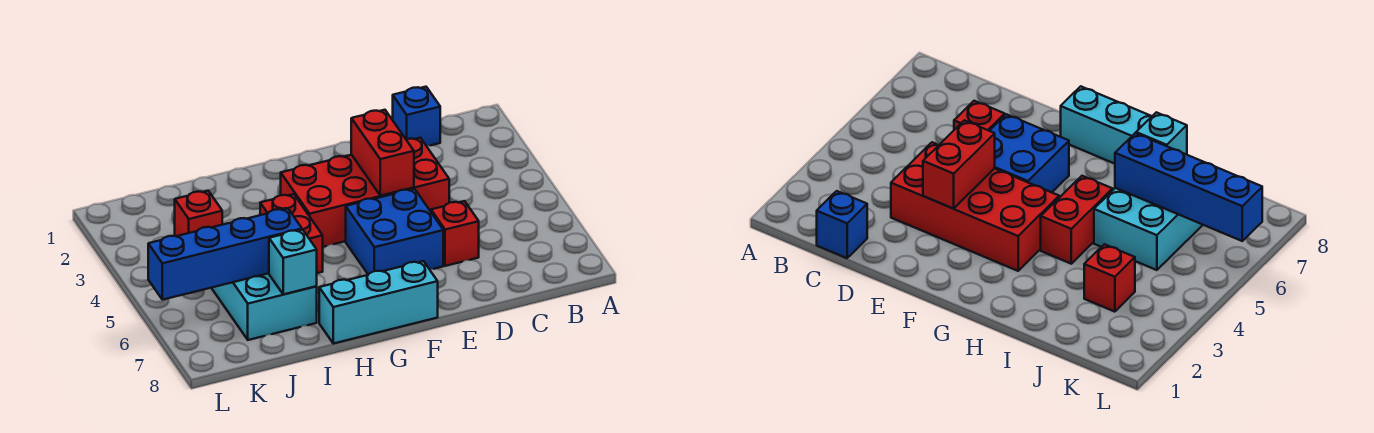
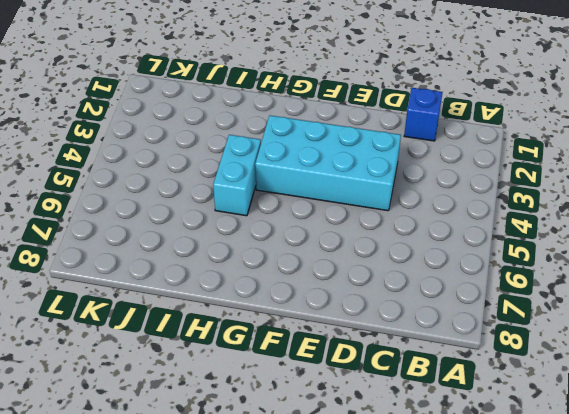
cyan 2x4 brick [255,115,401,211] -> red 2x4 brick [281,138,449,247]
cyan 1x2 brick [213,135,261,216] -> red 1x2 brick [260,194,323,273]
none -> red 1x1 brick [431,201,479,266]
none -> blue 2x2 brick [346,189,443,275]

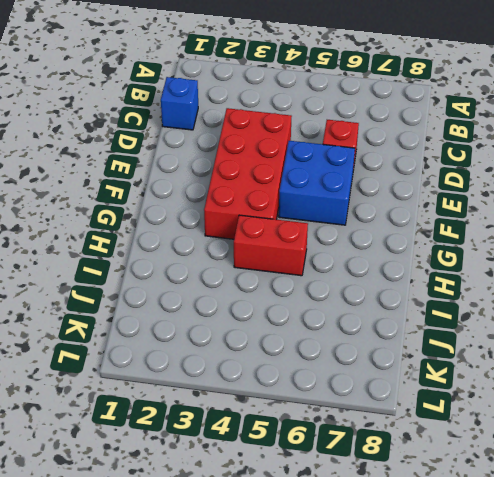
none -> cyan 1x3 brick [319,261,438,344]
none -> cyan 2x3 brick [212,273,317,340]

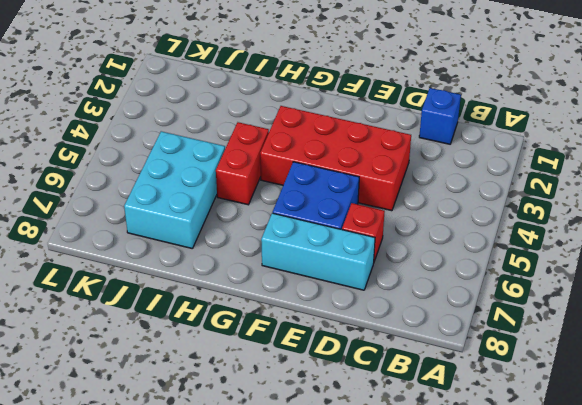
cyan 1x3 brick [261,213,375,290] -> cyan 1x3 brick moved to [319,261,438,344]
none -> red 1x1 brick [175,191,222,236]
none -> red 1x2 brick [351,110,414,196]

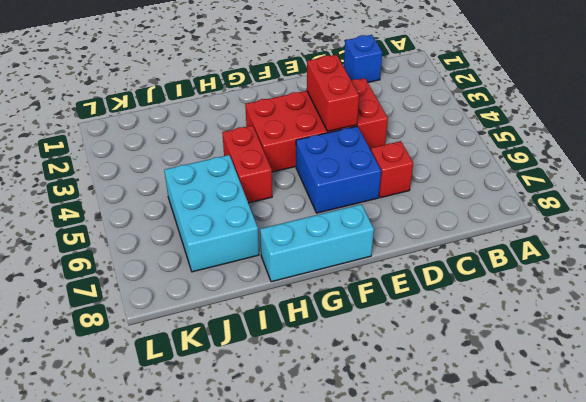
none -> red 1x1 brick [175,191,222,236]
none -> blue 1x4 brick [148,208,302,300]

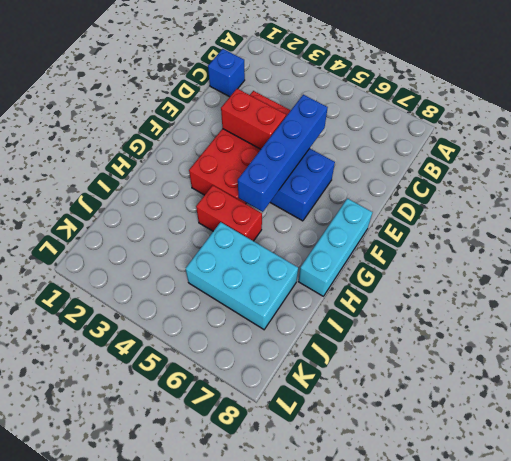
blue 1x4 brick [238,95,328,212] -> blue 1x4 brick moved to [148,208,302,300]
none -> red 1x1 brick [431,201,479,266]
none -> red 1x1 brick [175,191,222,236]

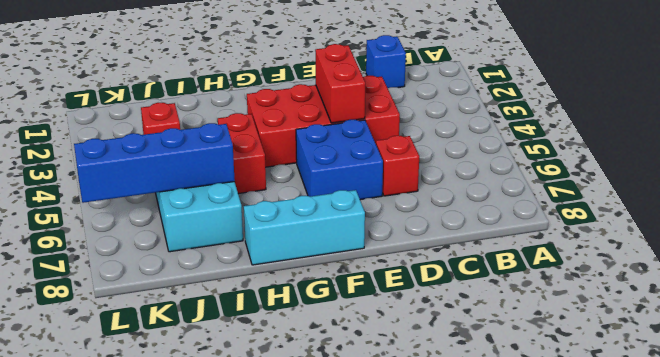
none -> cyan 1x1 brick [269,230,317,294]

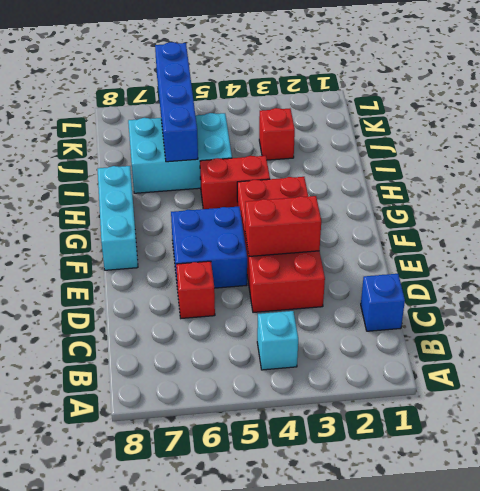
cyan 1x1 brick [257,311,298,370] -> cyan 1x1 brick moved to [269,230,317,294]

